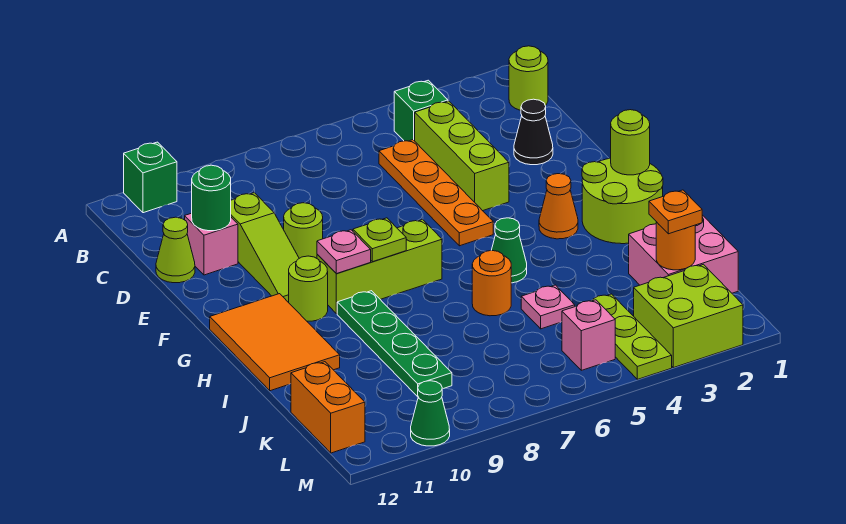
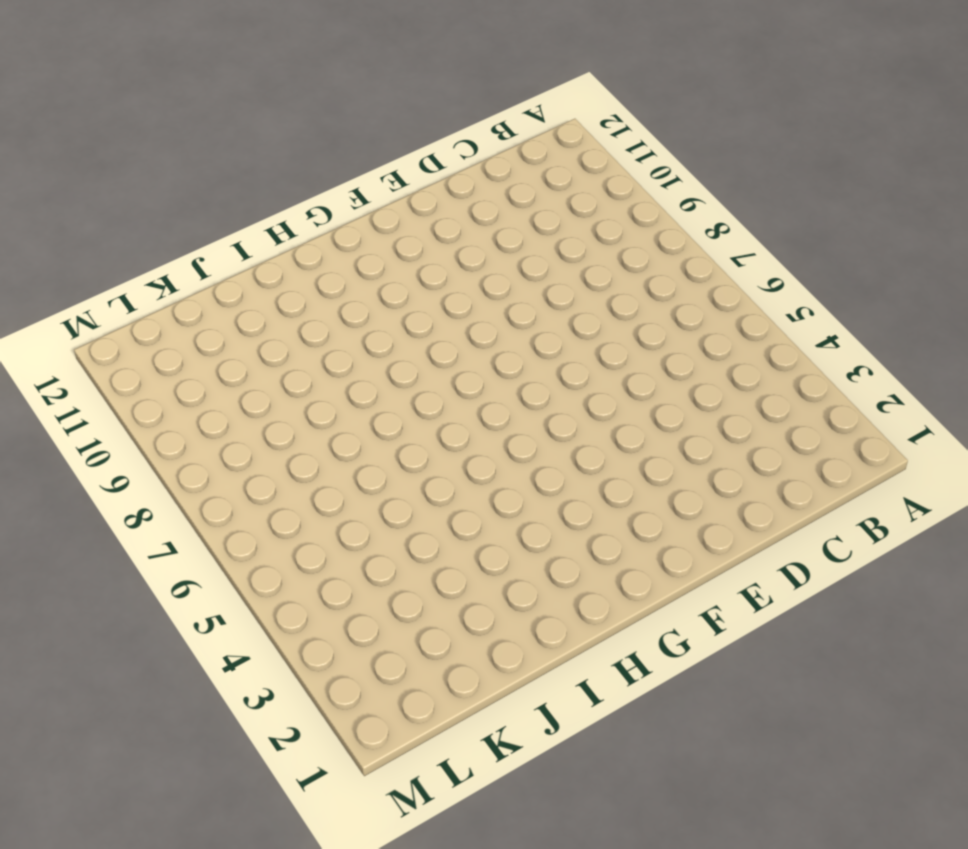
none -> green 1x1 brick [124,142,177,213]
none -> lime 1x1 round brick [509,46,548,110]
none -> green 1x1 brick [394,80,448,141]
none -> lime 1x3 brick [415,101,509,211]

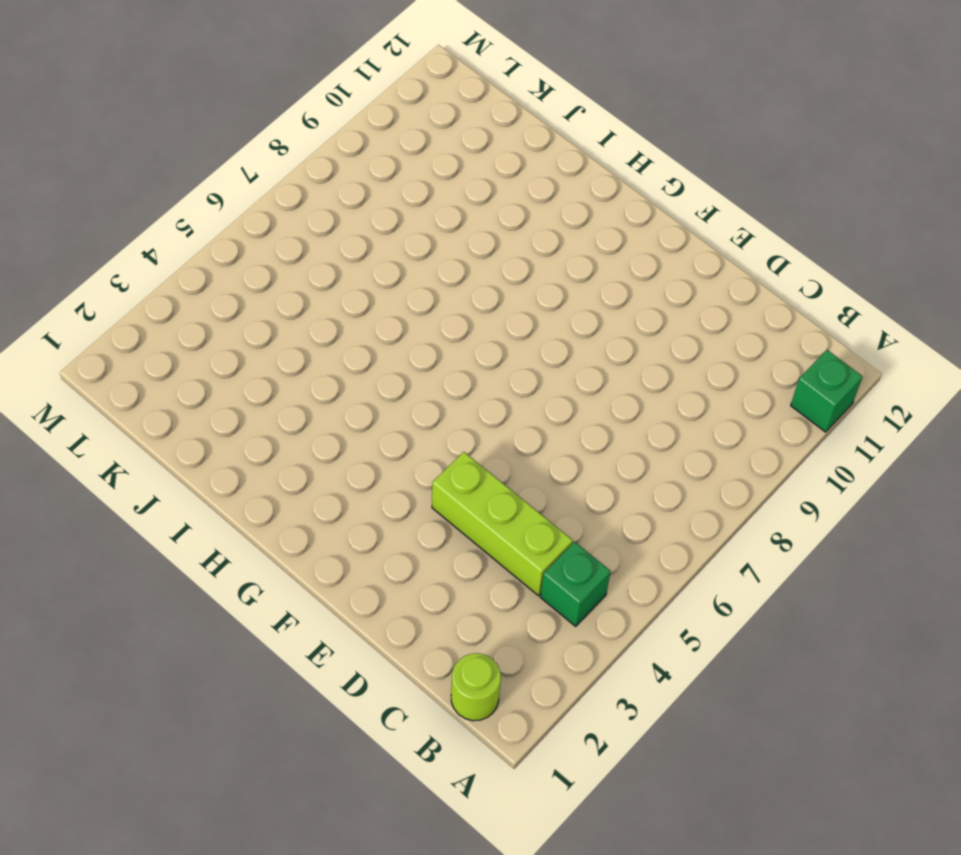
none -> orange 1x4 plate [379,140,493,246]
none -> black 1x1 cone [514,99,553,165]
none -> lime 1x3 slope [231,193,299,302]
none -> pink 1x1 brick [185,213,238,275]

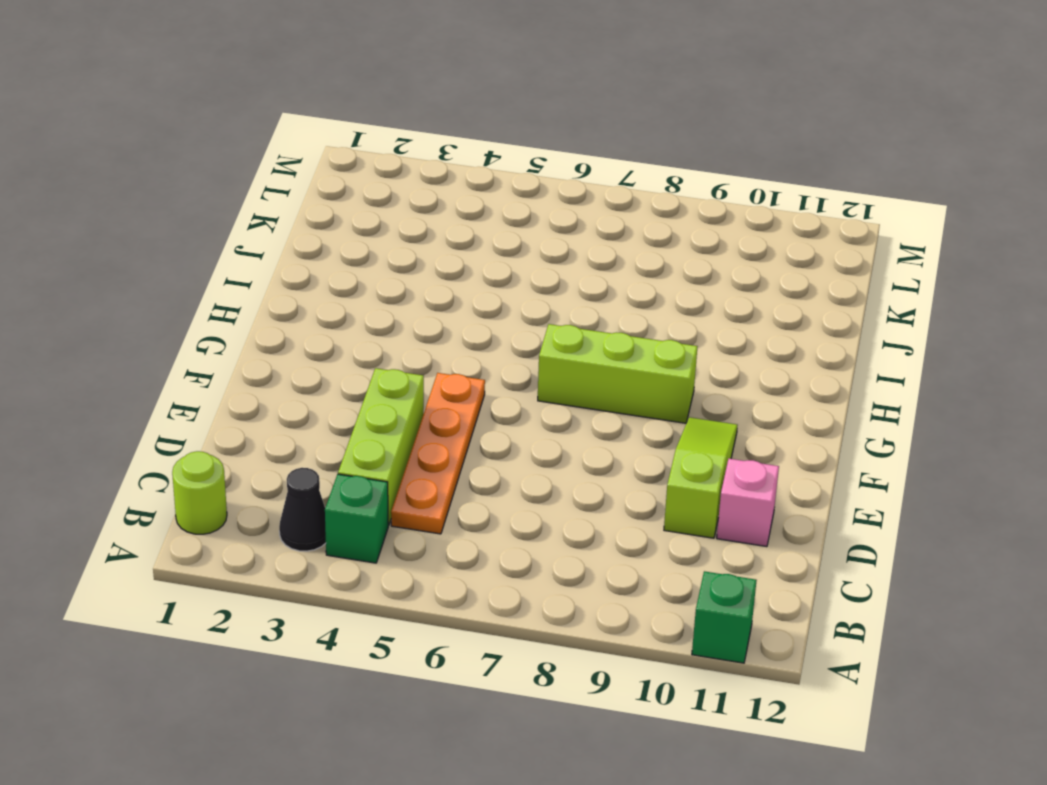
black 1x1 cone [279,468,326,551] -> black 1x1 cone moved to [514,99,553,165]
none -> lime 1x1 cone [156,217,195,283]
none -> lime 1x1 round brick [284,203,323,258]
none -> lime 2x2 round brick [582,158,663,244]
none -> orange 1x1 cone [539,174,578,239]

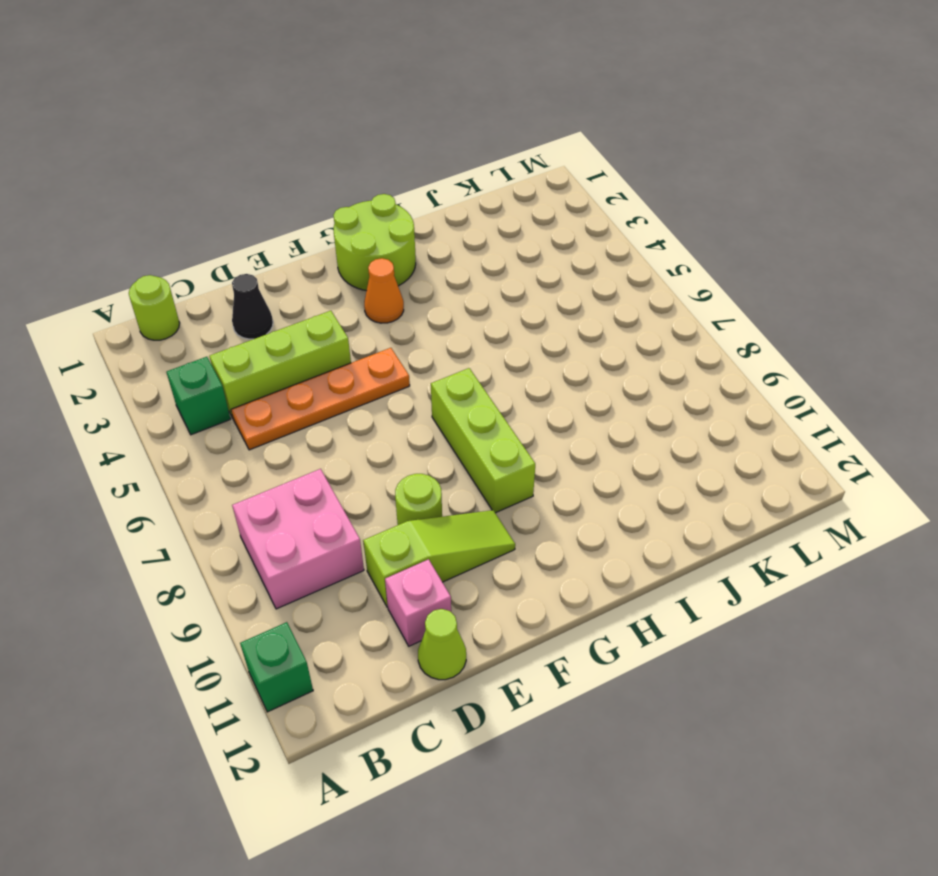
pink 2x2 brick [232,469,364,609] -> pink 2x2 brick moved to [629,215,738,293]
none -> lime 1x1 round brick [288,256,328,321]
none -> orange 2x3 tile [210,294,340,391]
none -> green 1x1 cone [492,218,527,283]
none -> green 1x4 plate [337,291,452,397]

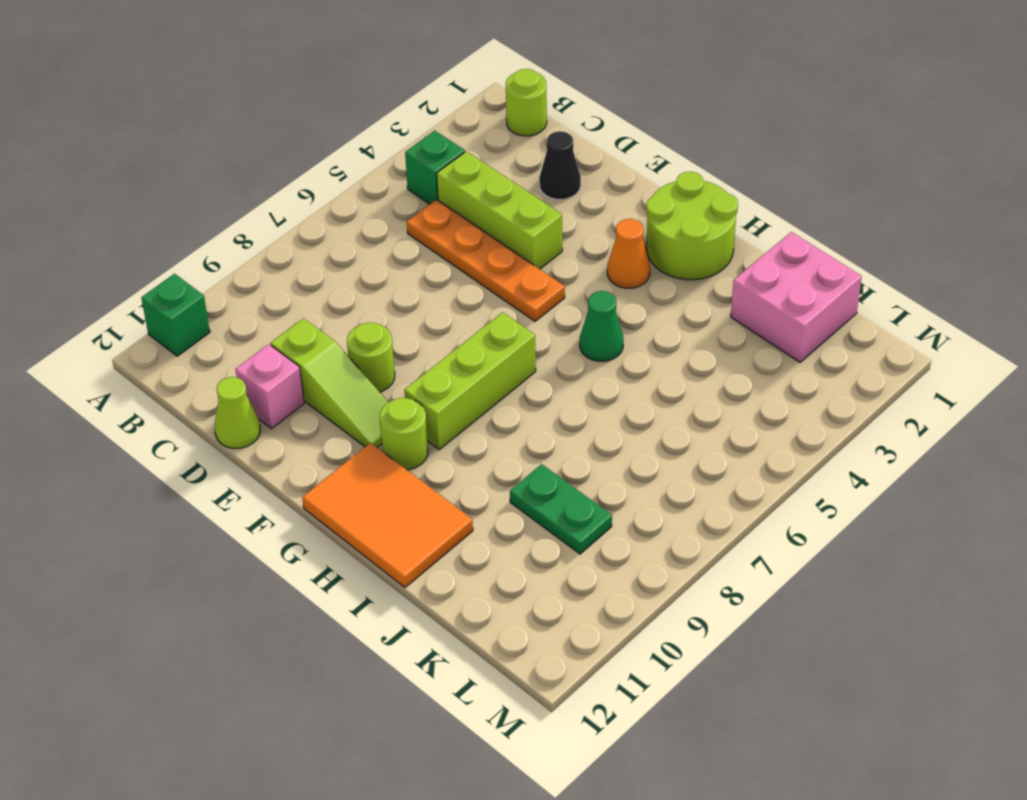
green 1x2 plate [510,464,612,554] -> green 1x4 plate [337,291,452,397]
none -> orange 1x1 round brick [472,250,511,316]
none -> pink 1x1 plate [521,285,575,329]
none -> lime 1x3 plate [591,294,672,379]
none -> orange 1x2 brick [291,362,365,453]

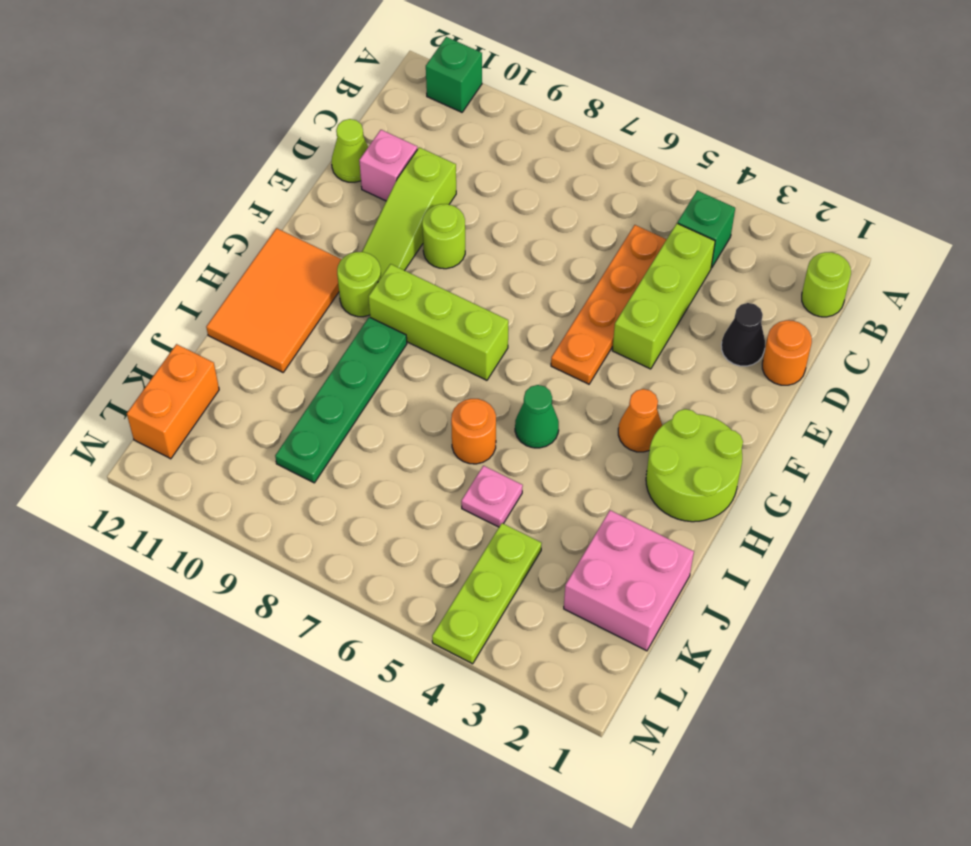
orange 1x1 round brick [762,320,812,385] -> orange 1x1 round brick moved to [656,222,695,270]
none -> lime 2x2 brick [634,264,743,368]
none -> pink 1x1 brick [562,300,615,370]
none -> green 1x1 cone [411,381,450,446]
none -> green 1x1 round brick [192,165,231,231]

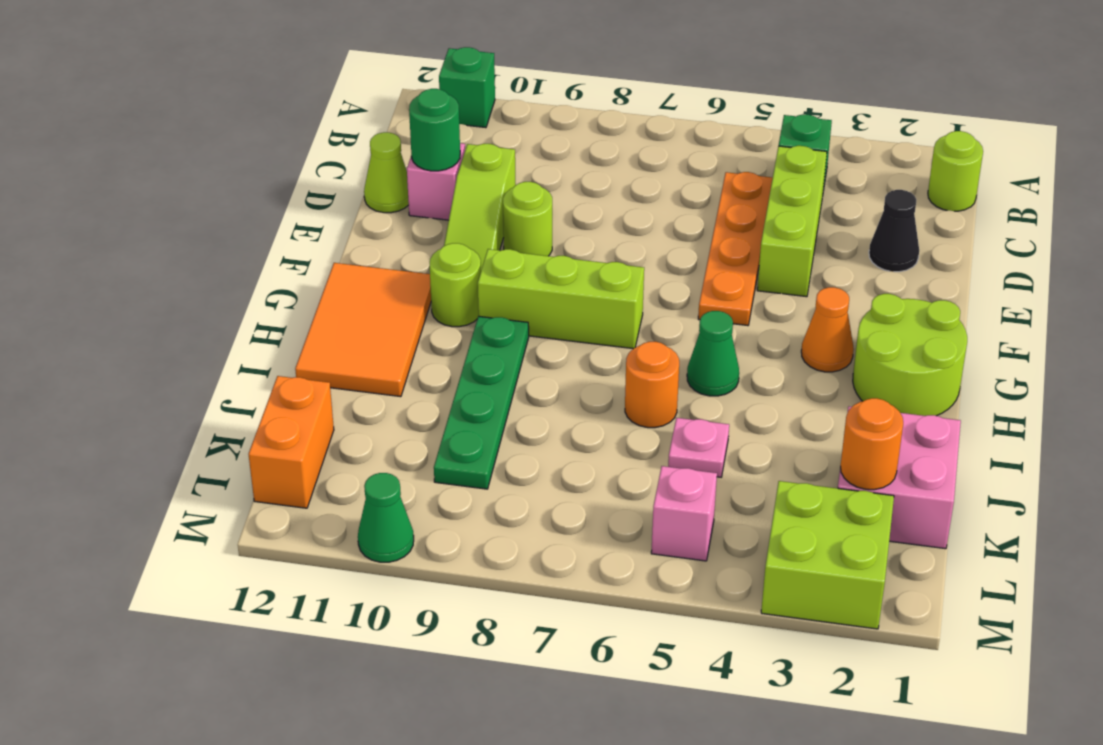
none -> lime 1x3 plate [591,294,672,379]
none -> lime 1x1 round brick [611,110,650,175]
none -> lime 1x1 plate [353,218,406,262]
none -> pink 1x1 plate [317,230,371,274]

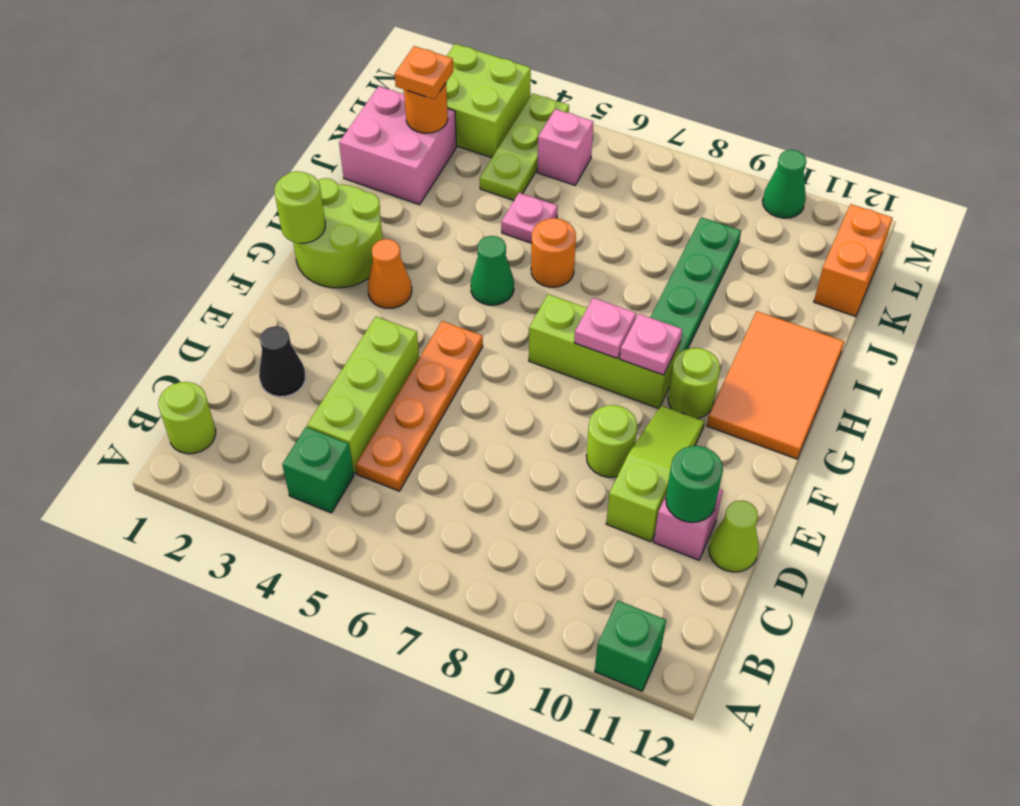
pink 1x1 plate [574,298,636,358] -> lime 1x1 plate [353,218,406,262]

